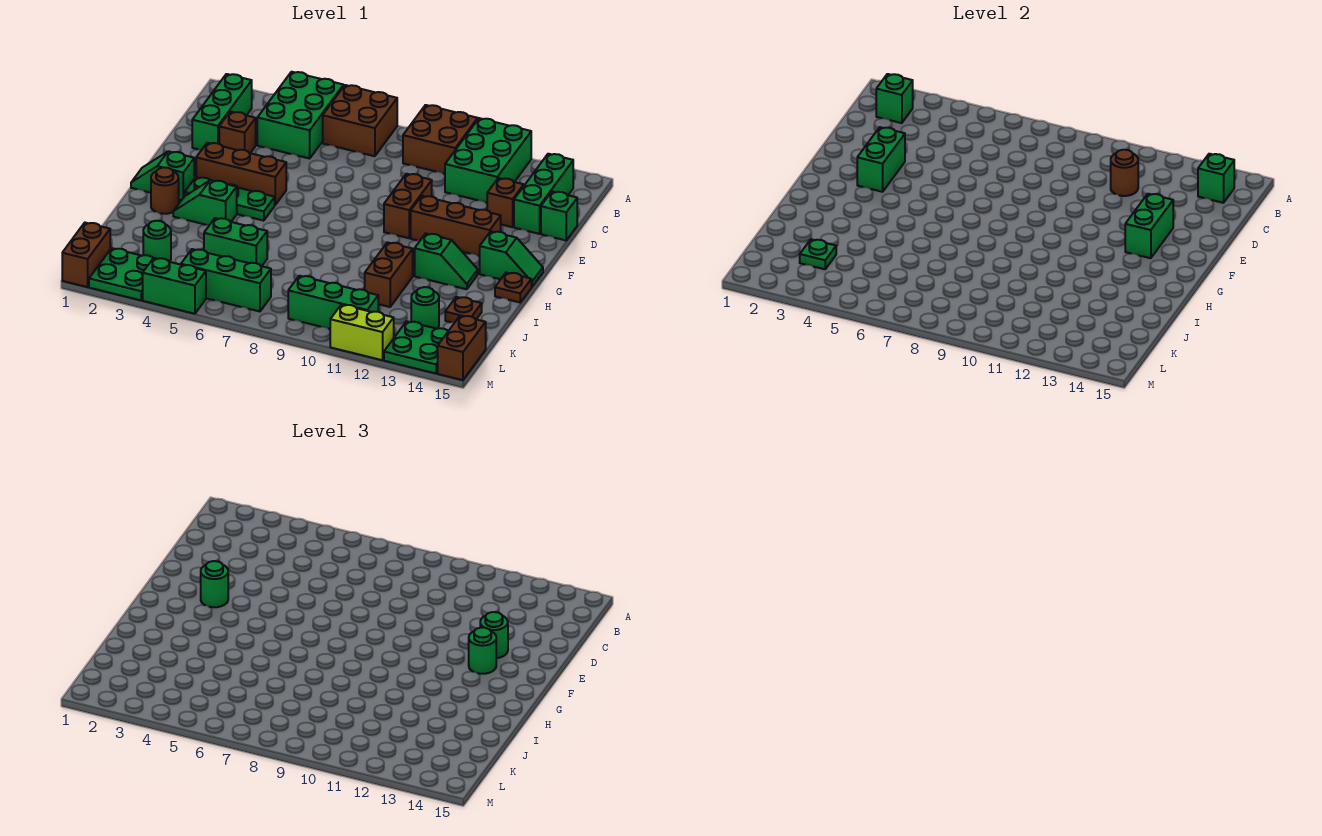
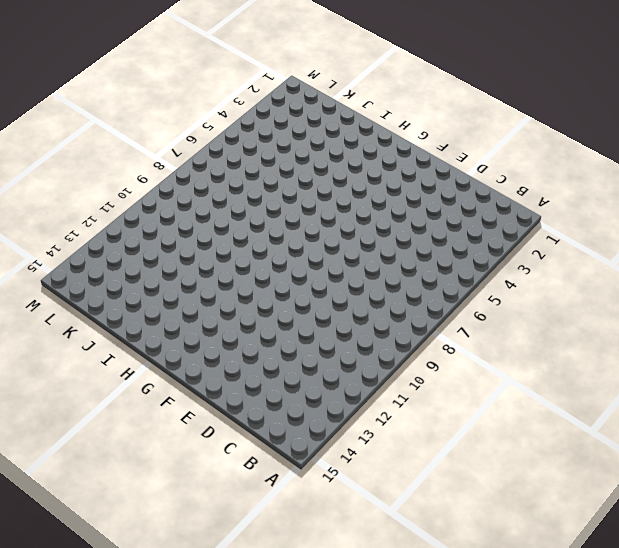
none -> green 2x3 brick [257,72,344,158]
none -> brown 2x2 brick [323,85,397,156]
none -> brown 2x2 brick [403,105,478,174]
none -> green 2x3 brick [445,118,531,202]

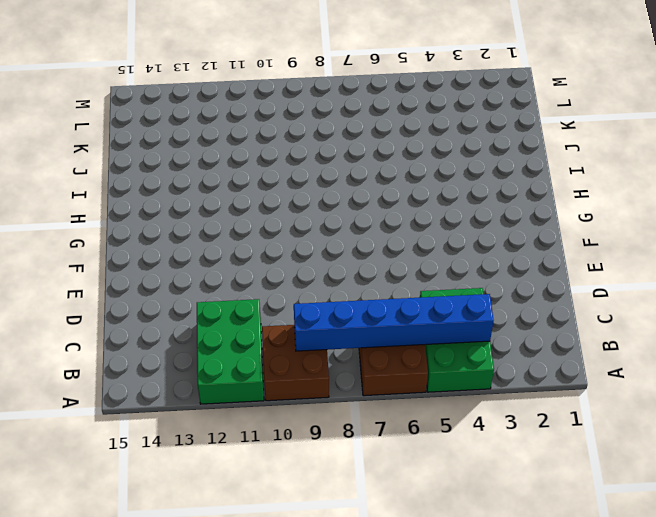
blue 1x6 brick [294,294,494,351] -> none
none -> green 1x3 brick [192,74,252,150]
none -> green 1x3 brick [514,154,573,234]
none -> brown 1x1 brick [219,112,256,153]
none -> brown 1x1 brick [487,178,524,227]

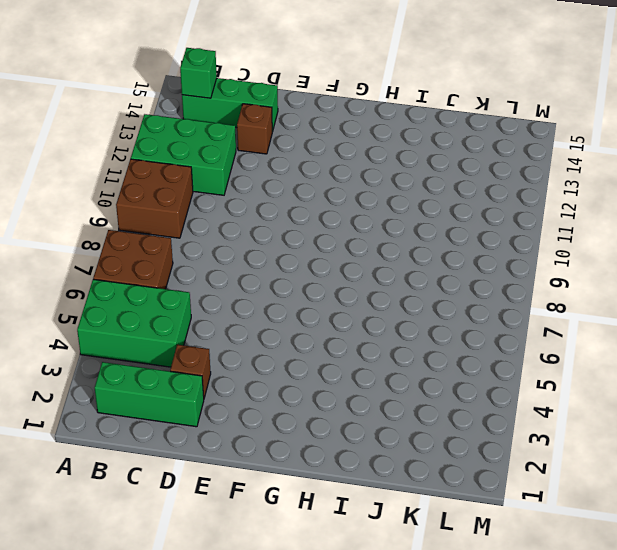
none -> green 1x1 brick [541,191,577,240]
none -> brown 1x2 brick [384,174,432,238]
none -> brown 1x3 brick [196,143,286,205]
none -> brown 1x3 brick [411,196,501,256]

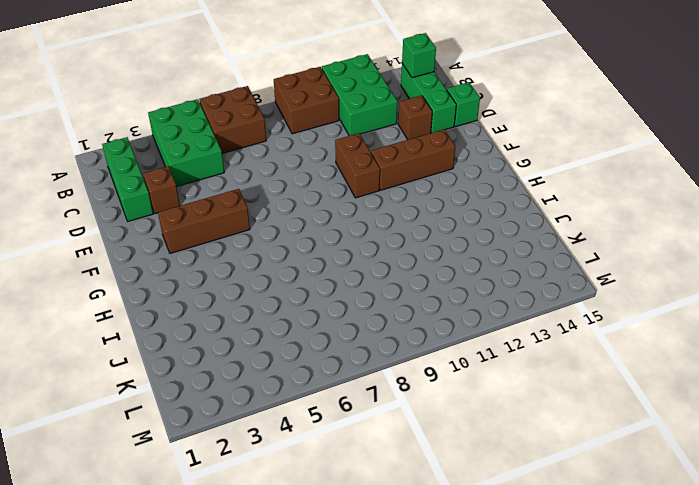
none -> green 1x2 slope [131,151,194,200]
none -> green 1x3 plate [185,177,275,221]
none -> green 1x2 slope [480,231,543,287]
none -> brown 1x1 round brick [151,167,179,214]

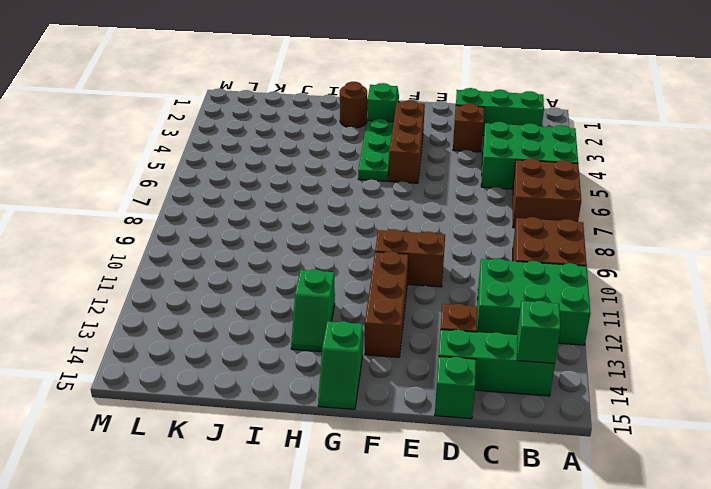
none -> green 1x2 slope [173,180,237,225]
none -> brown 1x1 plate [495,273,531,302]
none -> brown 1x2 brick [365,242,413,307]
none -> green 1x2 brick [204,218,267,266]

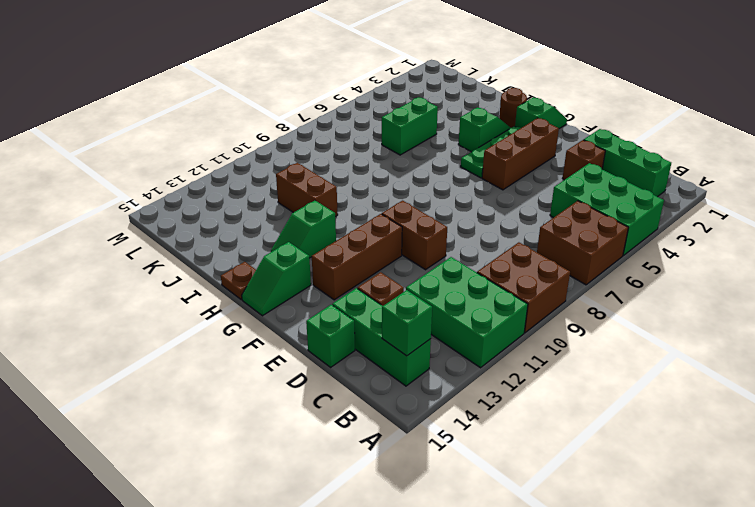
none -> brown 1x1 plate [445,297,482,323]
none -> green 1x1 round brick [143,221,171,262]
none -> green 1x1 round brick [411,287,439,329]
none -> brown 1x2 brick [62,223,110,287]

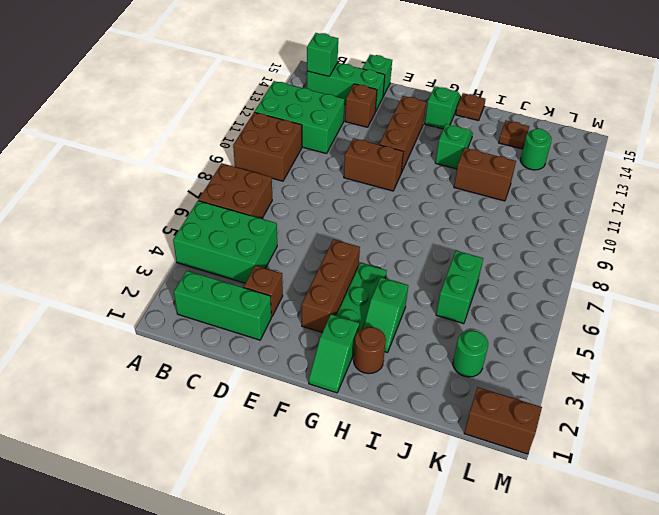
none -> green 2x2 plate [89,248,153,300]
none -> green 1x3 brick [181,249,271,311]
none -> green 1x3 brick [288,276,378,329]
none -> green 2x2 plate [384,321,448,373]

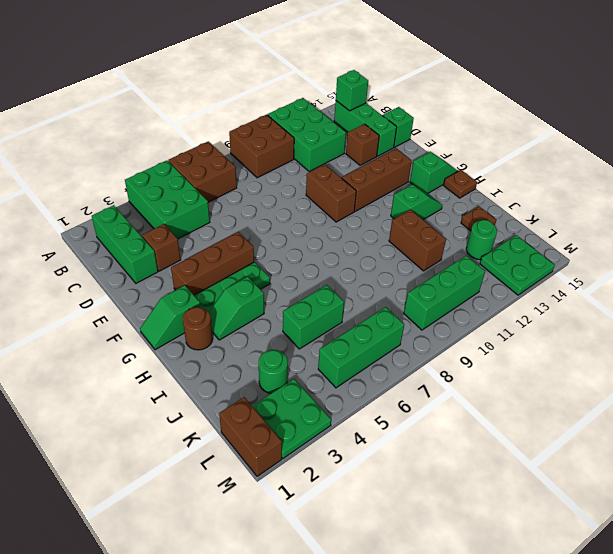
none -> brown 1x2 brick [438,315,486,380]
none -> green 1x2 brick [143,258,206,314]
none -> lime 1x2 brick [330,305,394,360]
none -> green 1x1 brick [876,74,913,123]

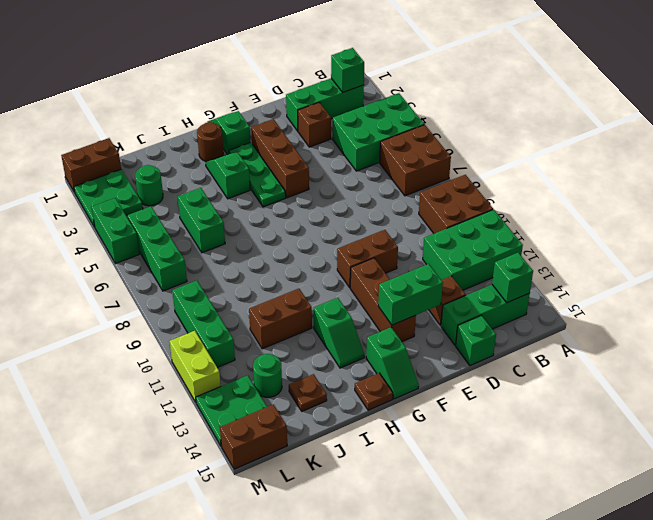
none -> brown 1x1 round brick [1111,150,1138,196]
none -> green 1x2 brick [857,127,905,192]
none -> green 1x1 plate [800,239,836,269]
none -> green 1x1 round brick [480,612,508,658]

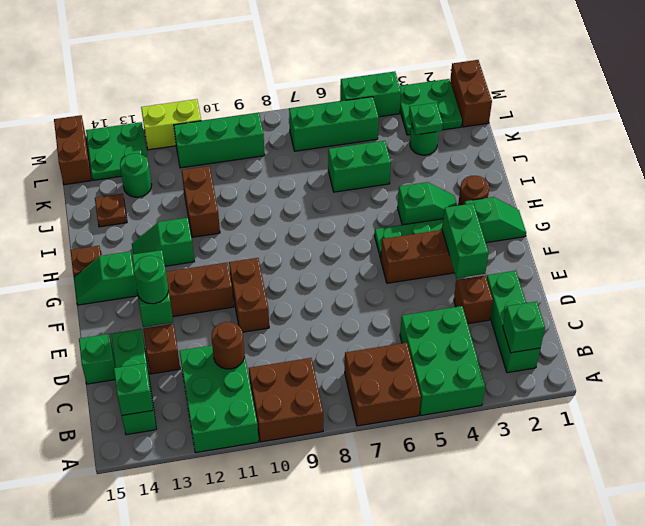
none -> green 1x1 round brick [201,561,228,607]
none -> green 1x1 round brick [469,628,496,674]

